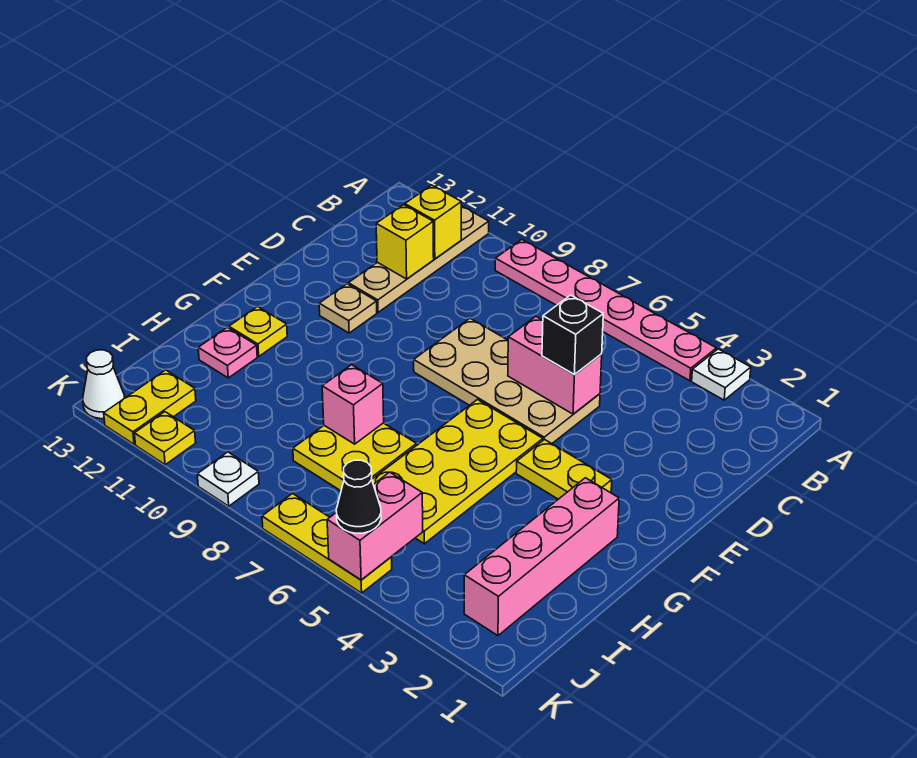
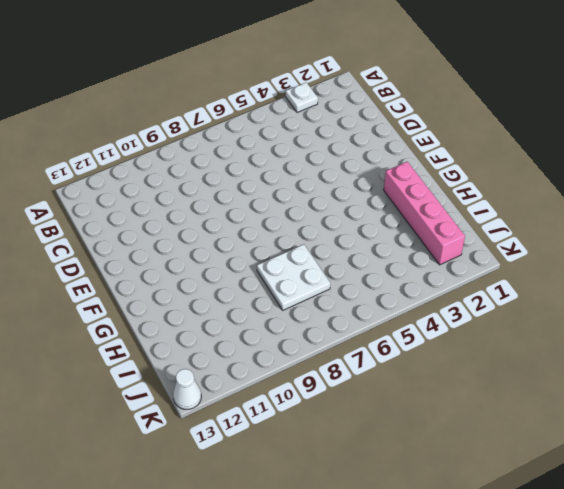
white 2x2 plate [257,244,330,310] -> yellow 2x2 plate [293,423,417,491]
none -> pink 1x6 plate [495,239,716,381]
none -> tan 1x4 plate [348,206,489,312]
none -> tan 2x4 plate [414,318,600,444]

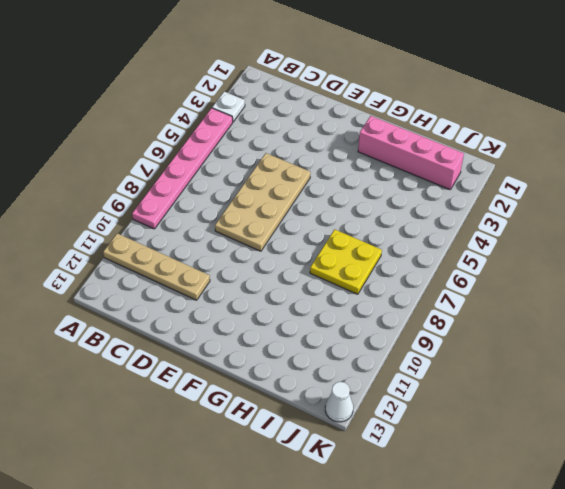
none -> tan 1x1 plate [319,284,377,333]
none -> yellow 1x2 plate [516,439,612,499]
none -> yellow 2x4 plate [372,400,543,544]

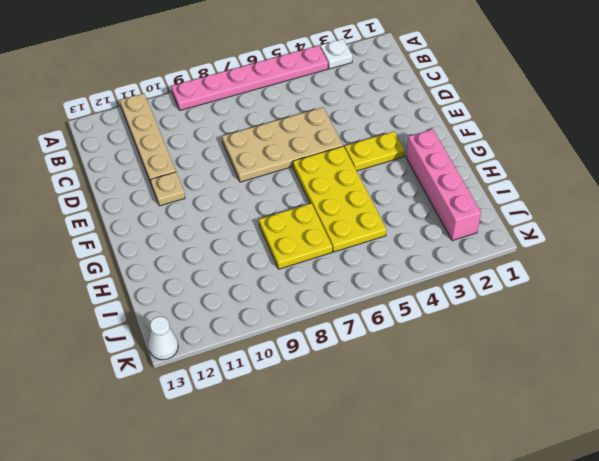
none -> yellow 1x1 plate [229,307,287,356]
none -> pink 1x1 plate [198,327,257,378]
none -> yellow 1x2 plate [104,370,196,444]

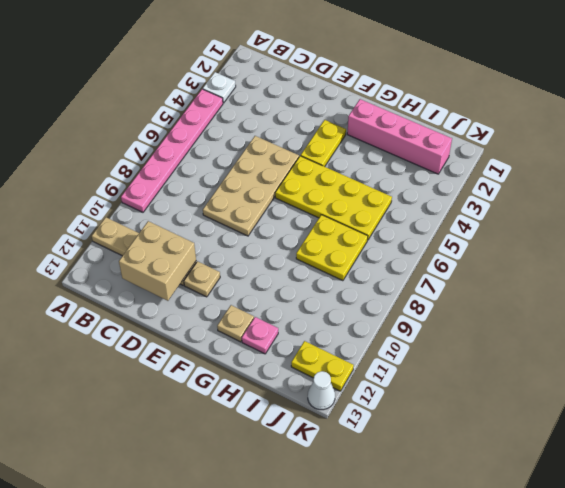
tan 2x2 brick [119,221,196,301] -> yellow 1x1 brick [376,205,434,279]
tan 1x1 plate [217,305,254,342] -> yellow 1x1 plate [229,307,287,356]
none -> yellow 1x3 plate [262,494,392,593]
none -> white 1x1 plate [197,452,259,506]
none -> yellow 1x1 plate [134,412,196,465]

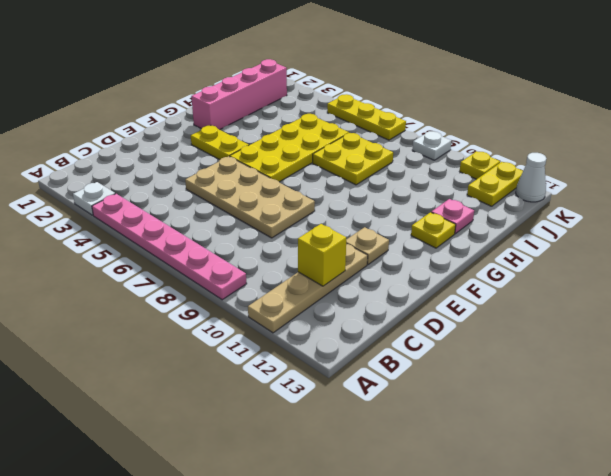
none -> yellow 1x1 brick [405,185,461,259]
none -> pink 1x2 brick [508,317,602,414]
none -> pink 1x1 brick [322,365,384,444]

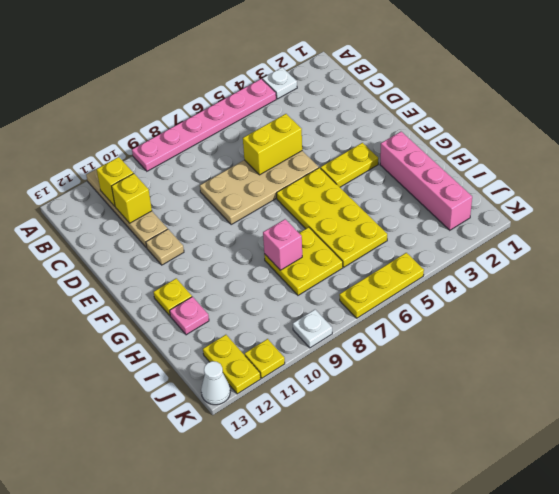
yellow 1x2 brick [243,114,302,175] -> pink 1x2 brick [508,317,602,414]
none -> pink 1x2 brick [327,472,423,580]
none -> black 1x1 brick [542,295,603,375]
none -> black 1x1 cone [336,460,381,533]

